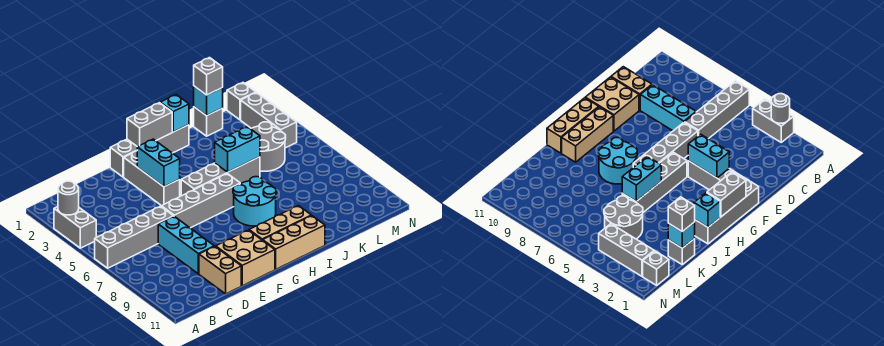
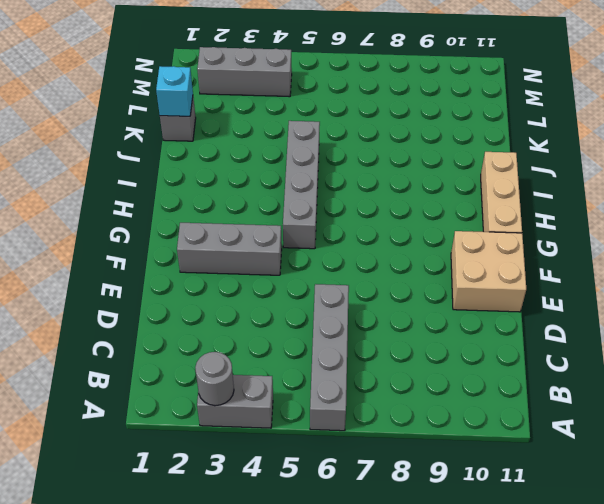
none -> cyan 1x3 brick [158,216,214,274]
none -> tan 1x2 brick [199,246,241,294]
none -> grey 1x4 brick [161,174,240,228]

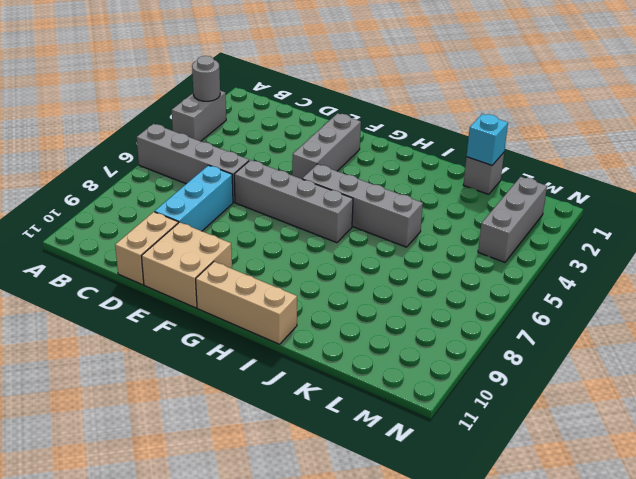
none -> grey 1x4 brick [110,125,189,177]
none -> tan 1x3 brick [249,206,311,240]
none -> cyan 2x2 round brick [233,177,276,226]

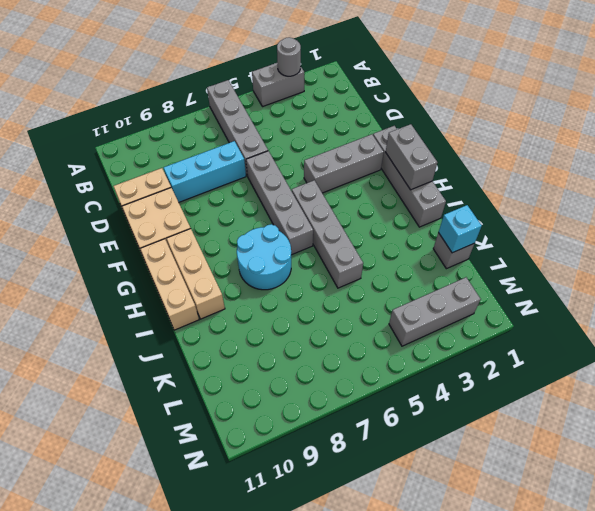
none -> grey 2x2 round brick [251,122,286,171]
none -> grey 1x1 brick [227,83,256,120]
none -> cyan 1x2 brick [137,139,180,187]

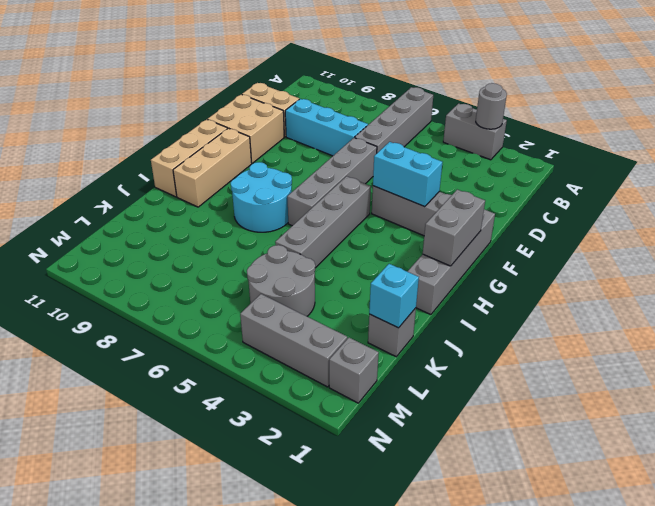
none -> cyan 1x1 brick [160,95,189,132]
none -> cyan 1x2 brick [215,127,260,172]
none -> grey 1x1 brick [194,58,223,95]

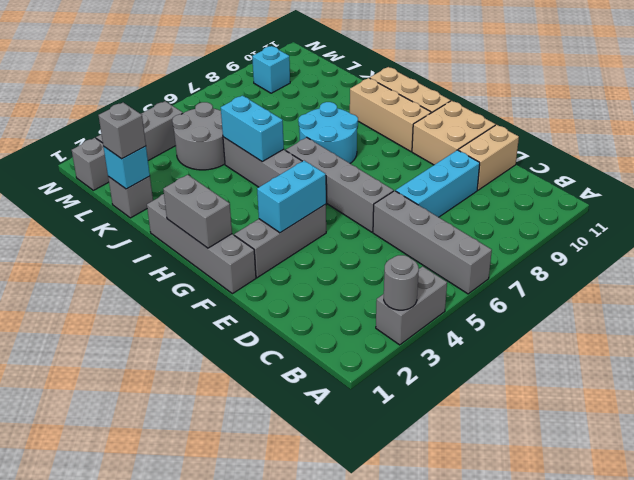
cyan 1x1 brick [252,46,290,93] -> cyan 1x1 brick moved to [160,95,189,132]

